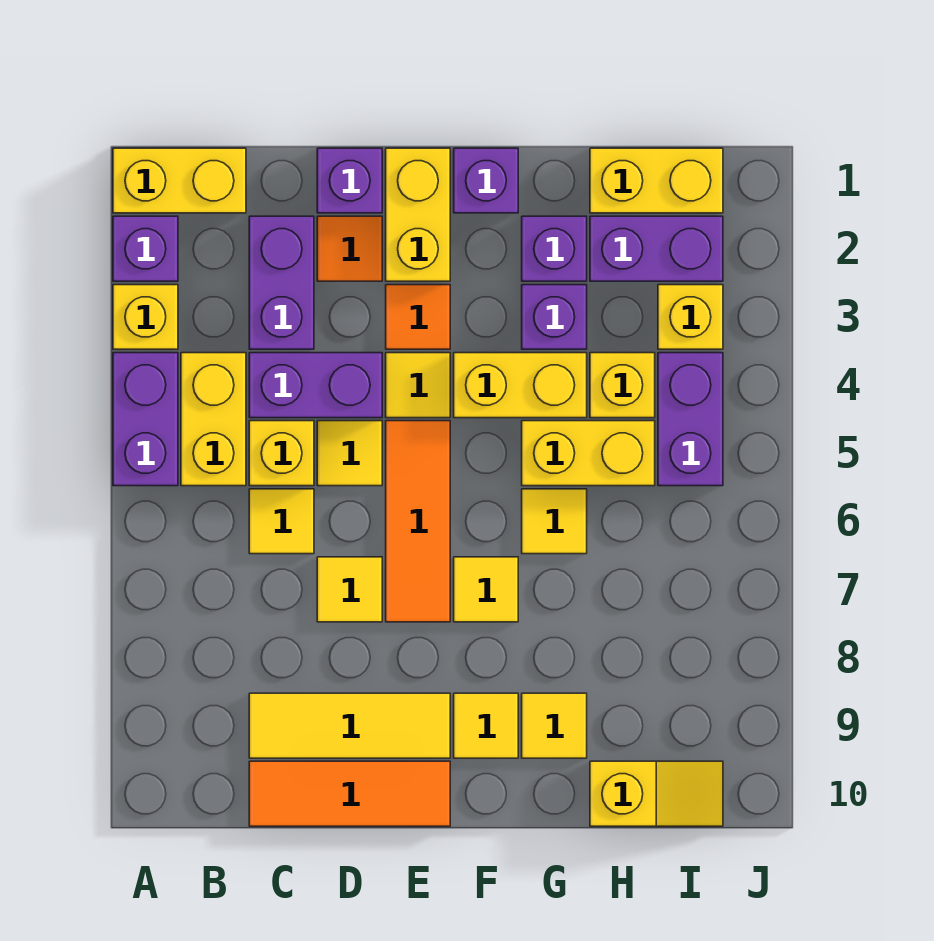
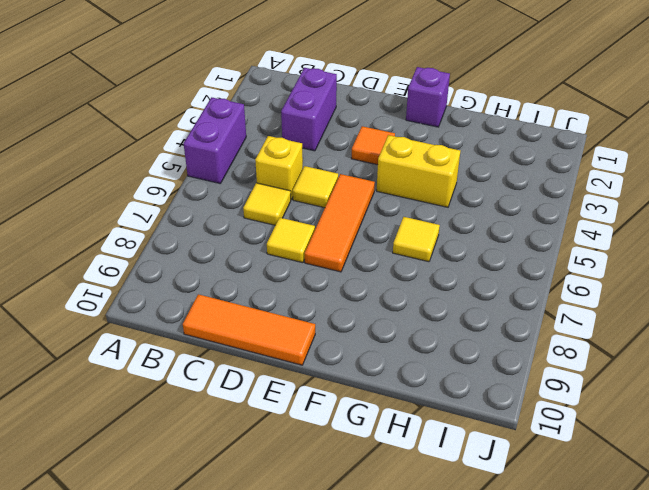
none -> yellow 1x2 brick [113,148,246,213]
none -> purple 1x1 brick [113,216,178,281]
none -> yellow 1x1 brick [113,285,178,349]
none -> yellow 1x2 brick [181,353,246,486]

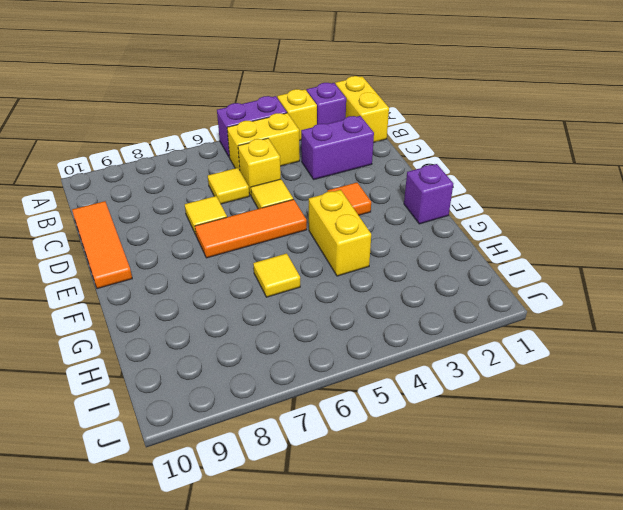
none -> purple 1x2 brick [249,353,382,418]
none -> yellow 1x3 tile [249,693,450,758]
none -> purple 1x1 brick [317,148,382,213]
none -> orange 1x1 tile [317,216,382,281]

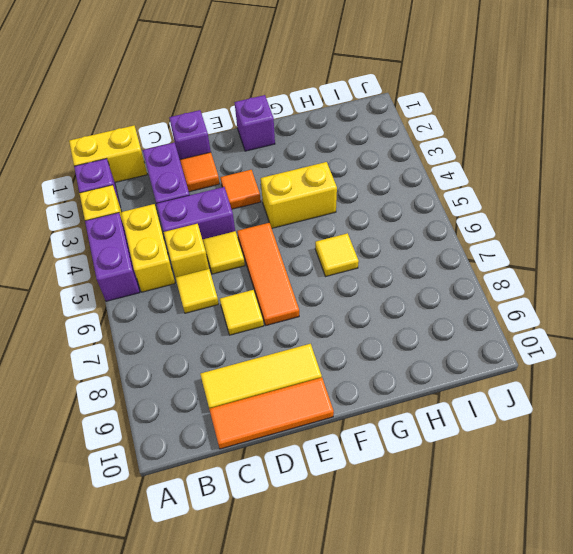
none -> yellow 1x2 brick [386,148,450,281]
none -> yellow 1x1 tile [386,353,450,418]
none -> yellow 1x1 tile [454,557,518,622]
none -> yellow 1x1 tile [454,693,518,758]

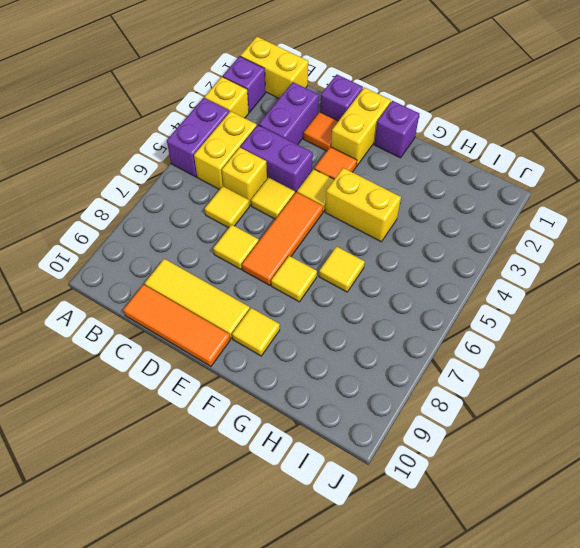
none -> purple 1x1 brick [522,216,587,281]
none -> purple 1x1 brick [522,285,587,349]
none -> yellow 1x2 brick [522,421,655,486]
none -> yellow 1x1 tile [522,693,587,758]

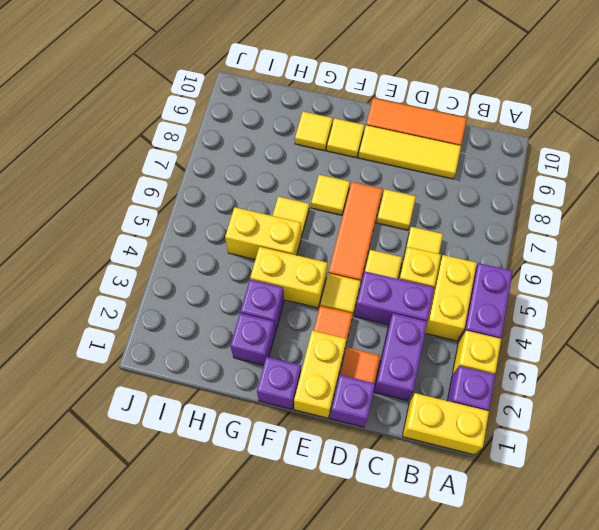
none -> yellow 1x2 brick [590,148,723,213]
none -> purple 1x2 brick [590,216,723,281]
none -> yellow 1x1 brick [590,353,655,418]
none -> yellow 1x2 slope [590,761,723,826]

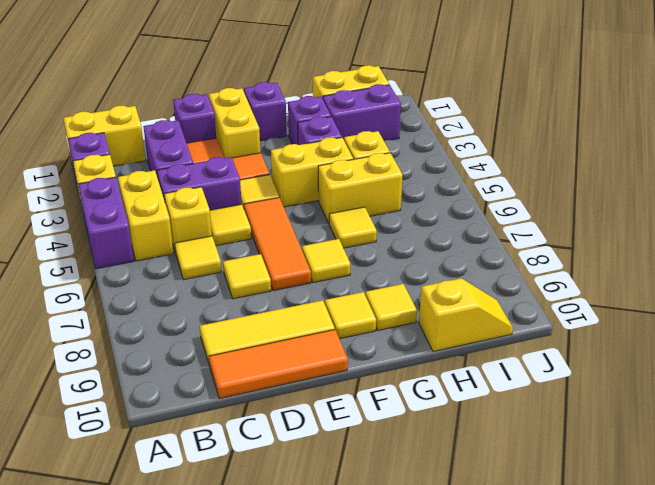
none -> yellow 1x1 brick [658,285,723,349]
none -> purple 1x2 brick [658,353,723,486]

